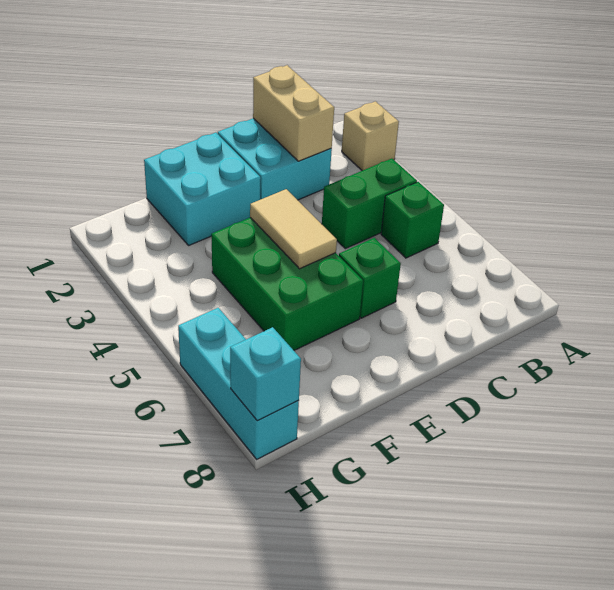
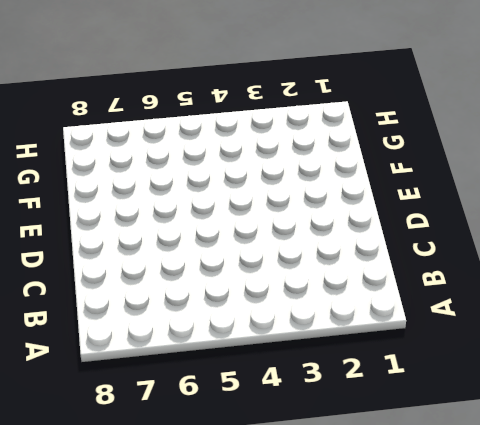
none -> tan 1x1 brick [342,101,399,171]
none -> green 1x2 brick [322,159,417,249]

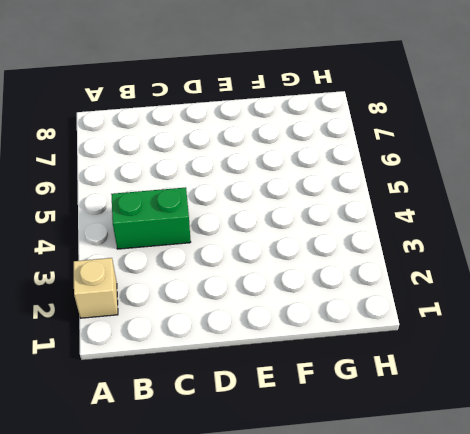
none -> green 1x1 brick [381,182,444,258]
none -> cyan 2x2 brick [218,118,332,200]

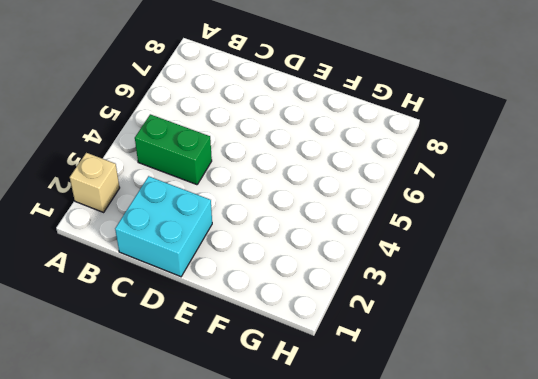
none -> green 1x1 brick [381,182,444,258]
none -> green 1x1 brick [339,238,401,318]

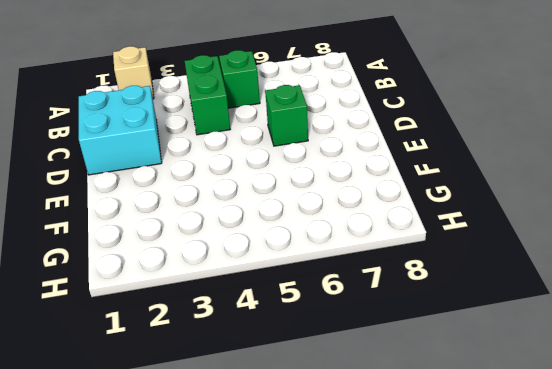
none -> cyan 2x2 brick [144,133,261,245]
none -> green 2x3 brick [211,218,363,350]

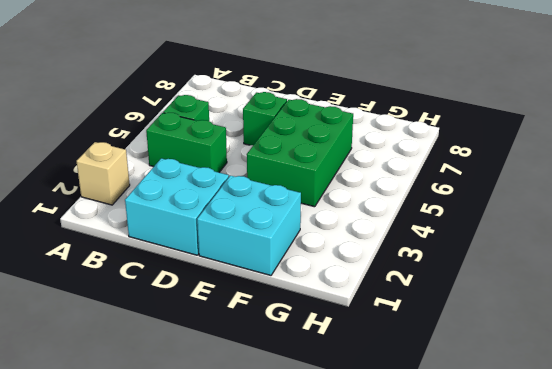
none -> cyan 1x3 brick [178,308,299,459]
none -> tan 1x2 brick [253,65,334,161]

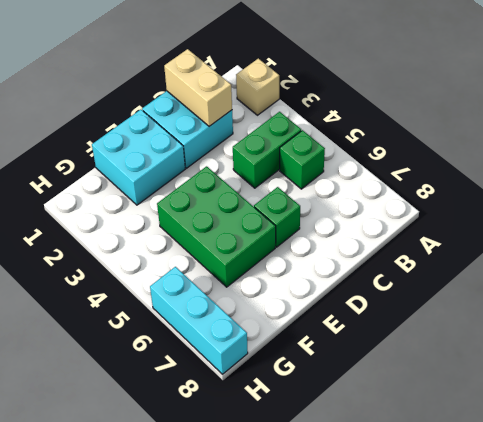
none -> tan 1x2 tile [250,189,337,269]
none -> cyan 1x1 brick [230,327,301,421]

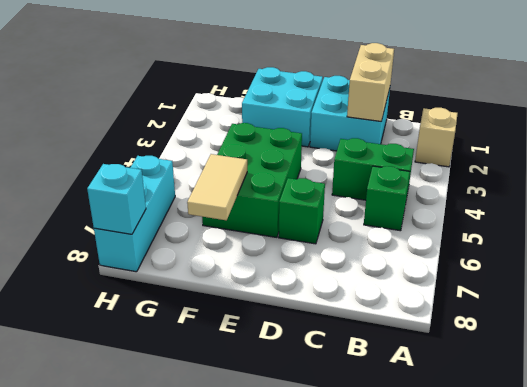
tan 1x2 tile [187,154,247,220] -> tan 1x2 tile moved to [250,189,337,269]

